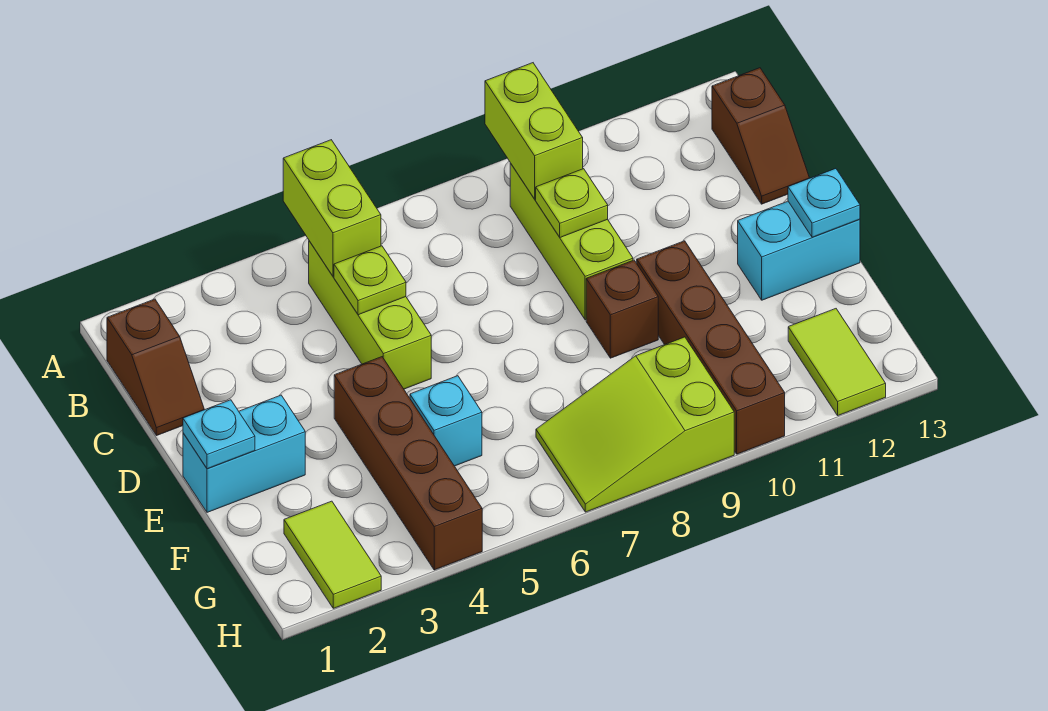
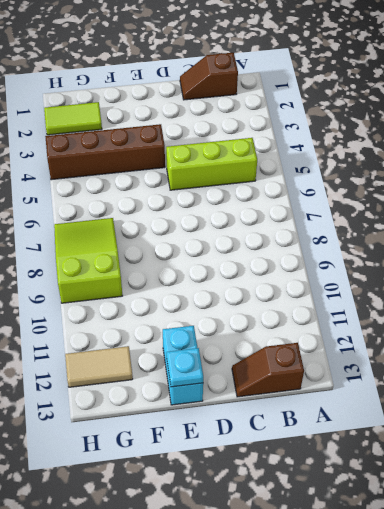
tan 1x2 tile [65,346,133,387] -> lime 1x2 tile [788,309,886,415]
none -> lime 1x3 brick [510,163,633,320]
none -> cyan 1x2 brick [183,395,305,512]
none -> brown 1x1 brick [586,260,658,358]

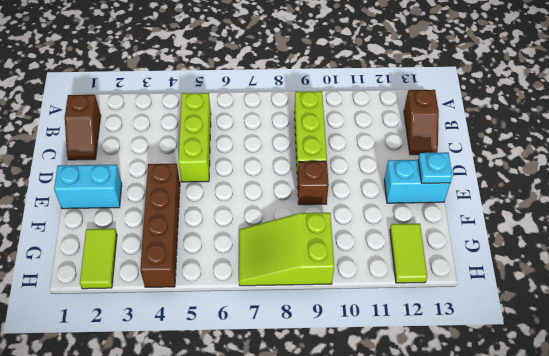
none -> brown 1x4 brick [637,241,785,454]
none -> cyan 1x1 brick [410,376,482,466]
none -> lime 1x2 brick [283,140,381,276]

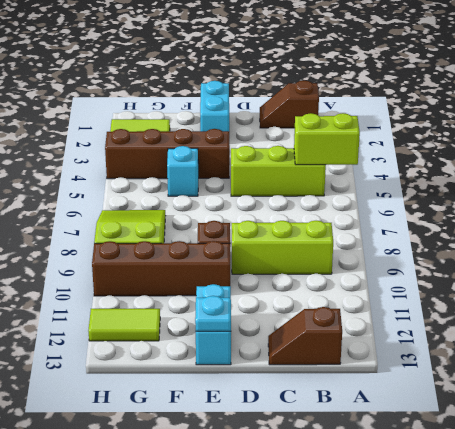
none -> lime 1x2 brick [485,63,583,199]
none -> lime 1x1 plate [334,246,406,315]
none -> lime 1x1 plate [536,169,608,237]

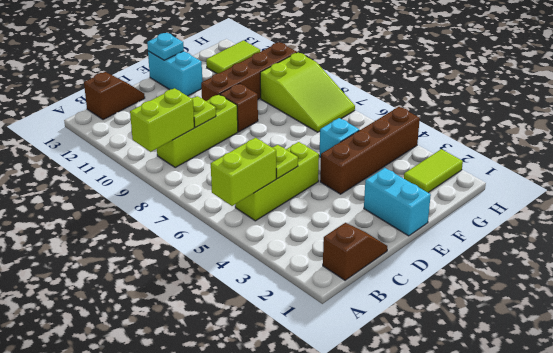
none -> cyan 1x1 plate [183,400,255,469]

